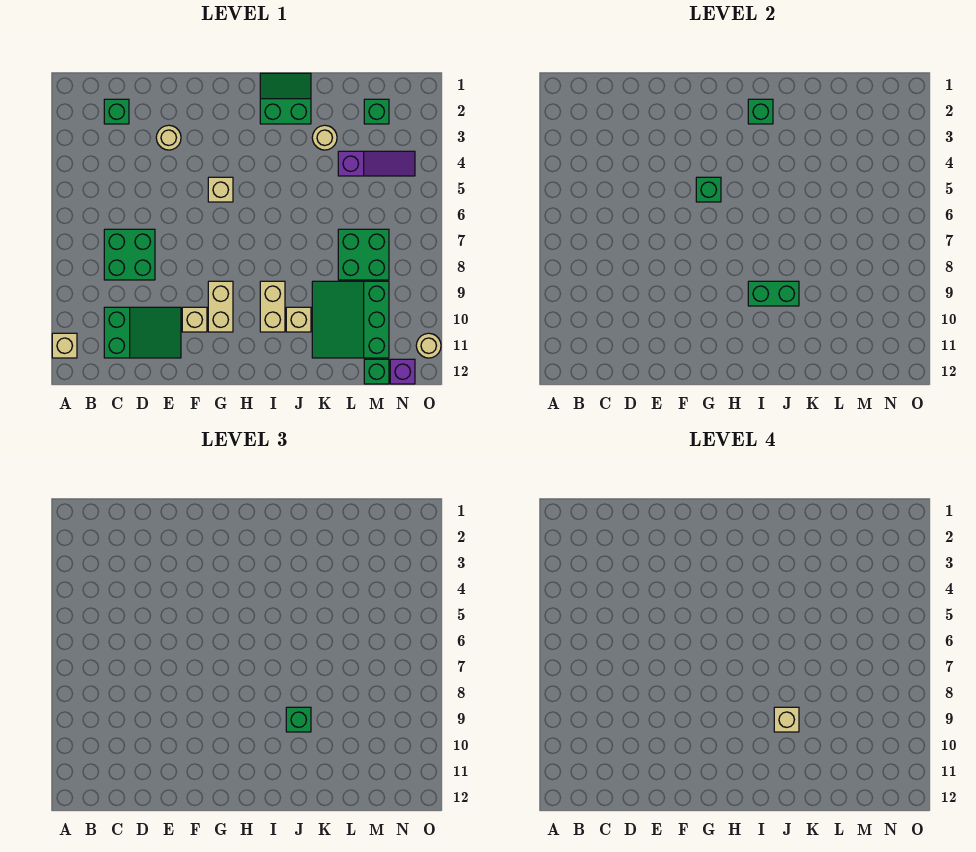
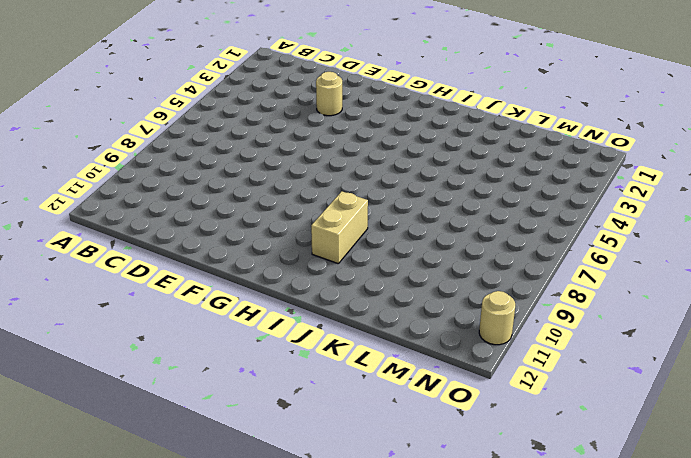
none -> tan 1x1 brick [52,333,77,358]
none -> green 1x1 brick [104,99,129,124]
none -> green 2x2 brick [104,229,155,280]

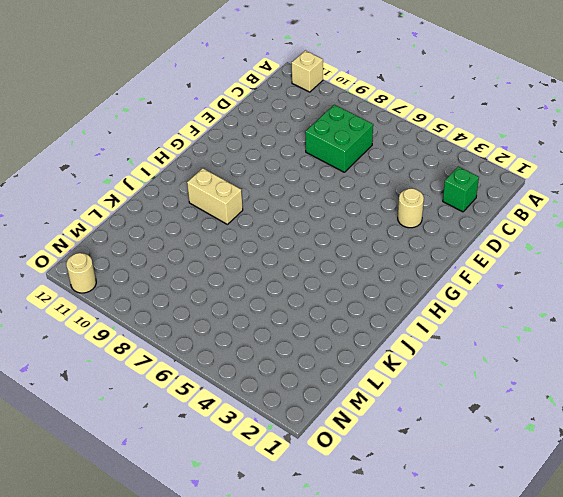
none -> green 2x3 slope [104,307,181,358]
none -> tan 1x1 brick [182,307,207,332]
none -> tan 1x1 brick [208,177,233,202]

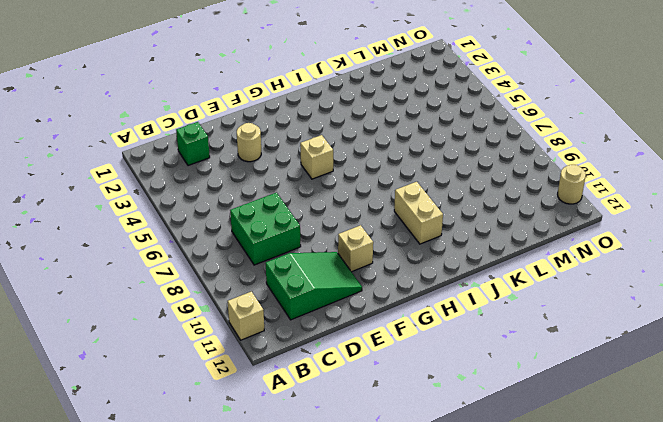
none -> tan 1x2 brick [208,281,233,332]
none -> green 2x2 slope [260,73,311,124]
none -> tan 1x1 brick [286,307,311,332]

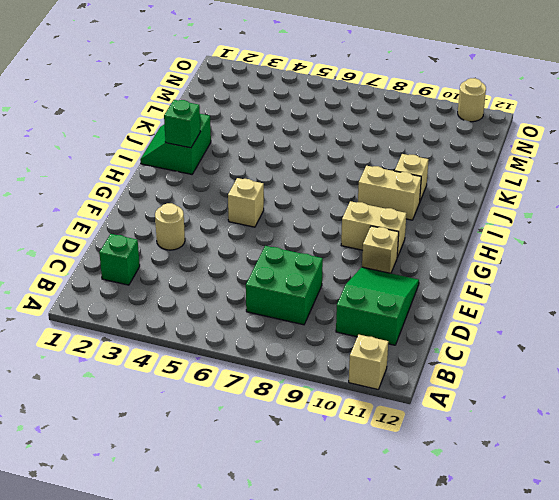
none -> tan 1x1 round brick [312,125,337,150]
none -> green 3x3 slope [312,281,389,358]
none -> purple 1x3 slope [338,151,415,176]

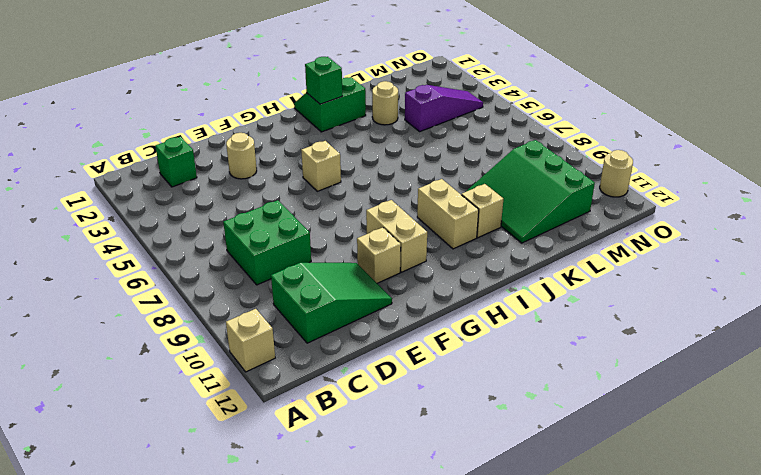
none -> green 2x2 brick [338,229,389,280]
none -> green 1x1 brick [364,99,389,124]
none -> green 1x1 brick [364,359,389,384]

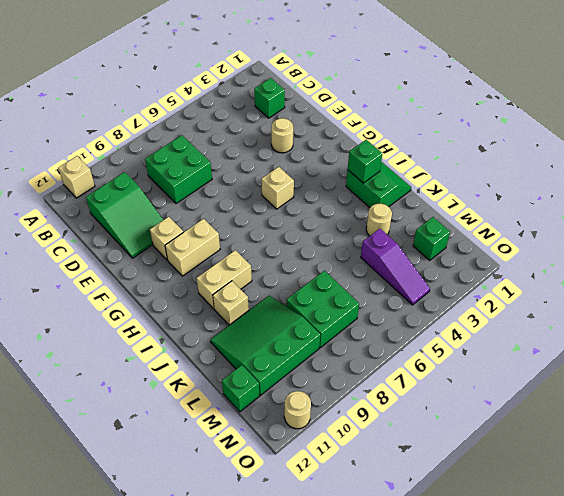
none -> purple 1x1 brick [390,359,415,384]
none -> green 1x1 brick [696,177,721,202]
none -> green 1x2 brick [748,281,799,306]

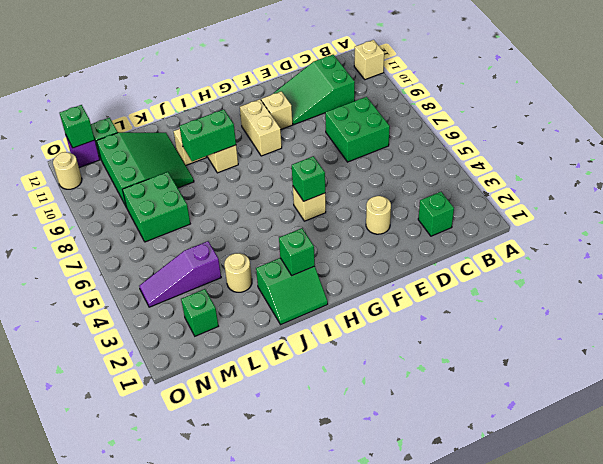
green 1x1 brick [60,105,95,148] -> green 1x1 brick moved to [286,707,311,732]
none -> tan 1x1 brick [774,707,799,732]

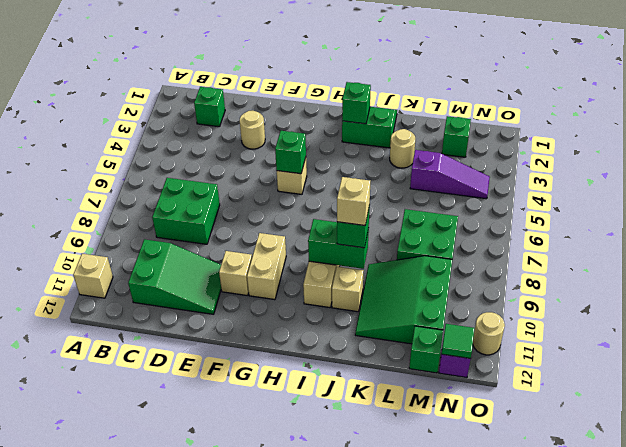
green 1x1 tile [442,324,474,358] -> none

